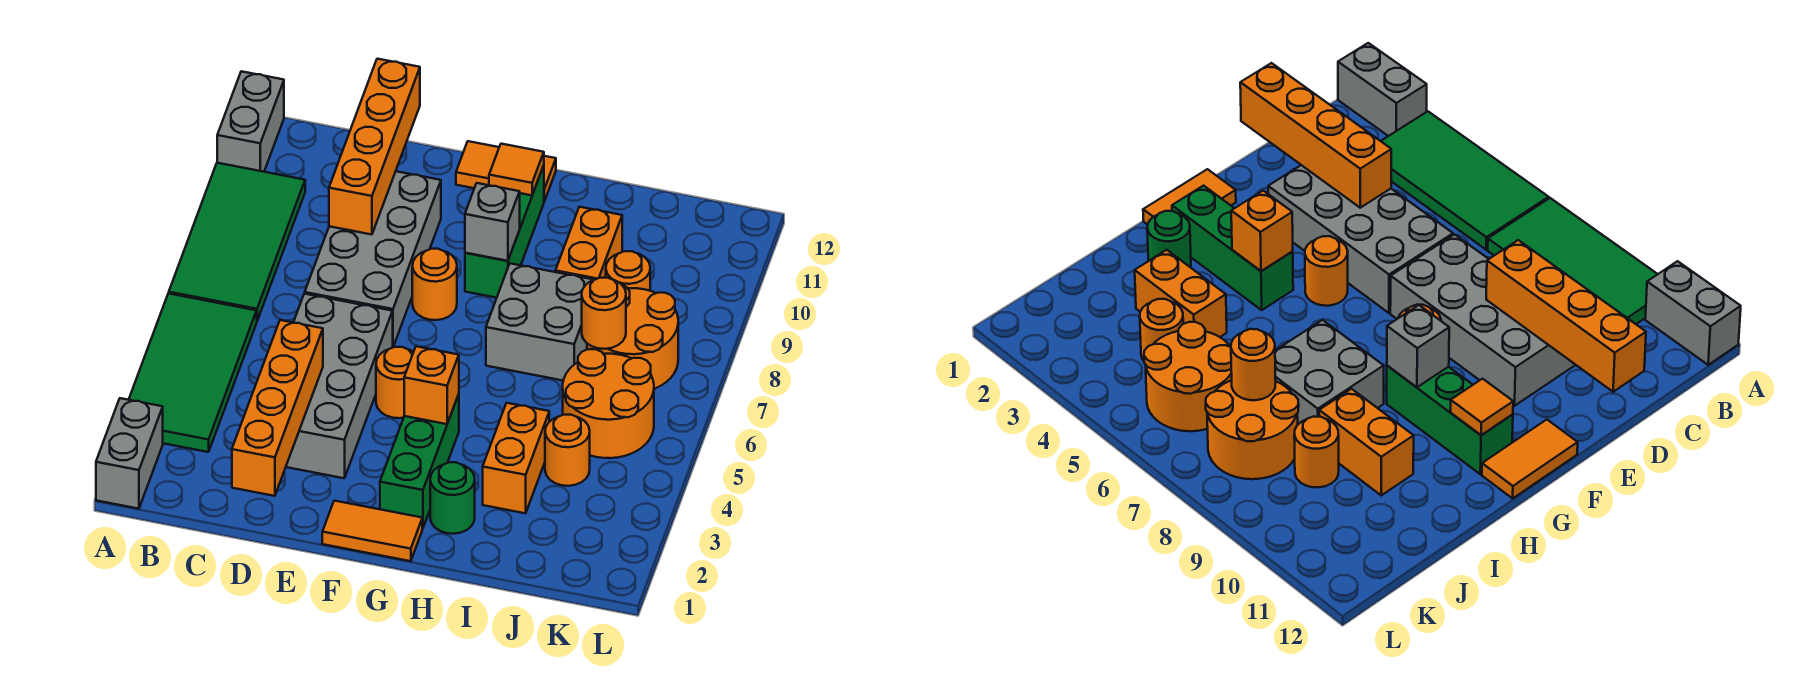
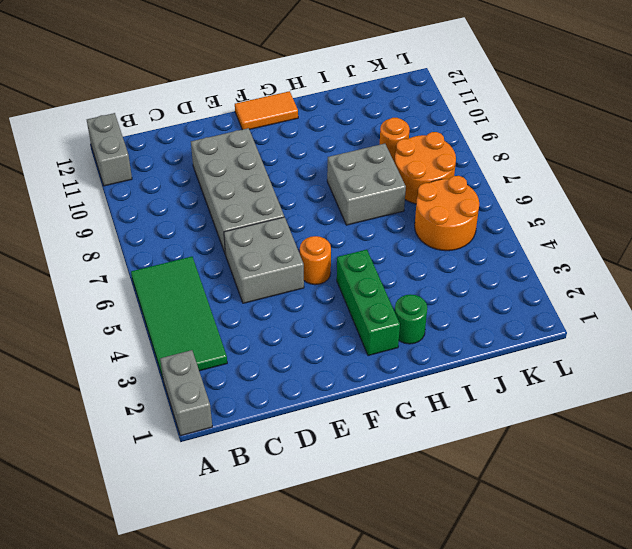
grey 2x2 brick [224,217,304,303] -> grey 2x4 brick [286,294,393,478]
none -> green 2x4 tile [169,163,305,320]
none -> orange 1x2 tile [322,501,422,561]
none -> orange 1x1 round brick [412,249,457,320]

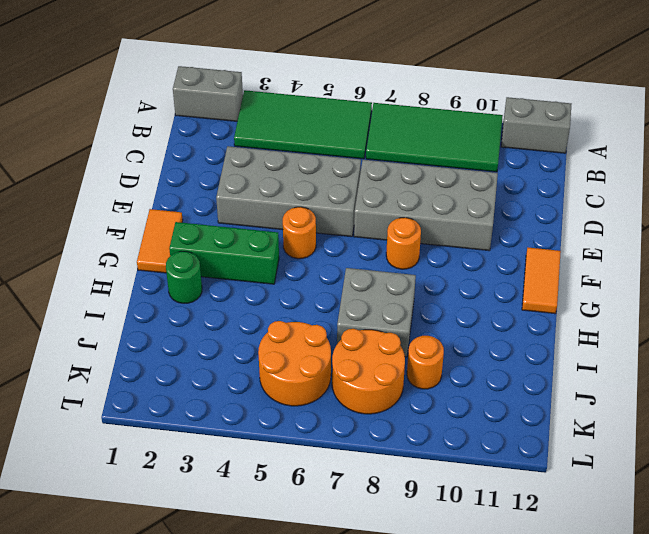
none -> green 1x3 brick [465,165,544,298]
none -> orange 1x2 brick [483,403,549,513]
none -> orange 1x2 brick [555,207,622,280]

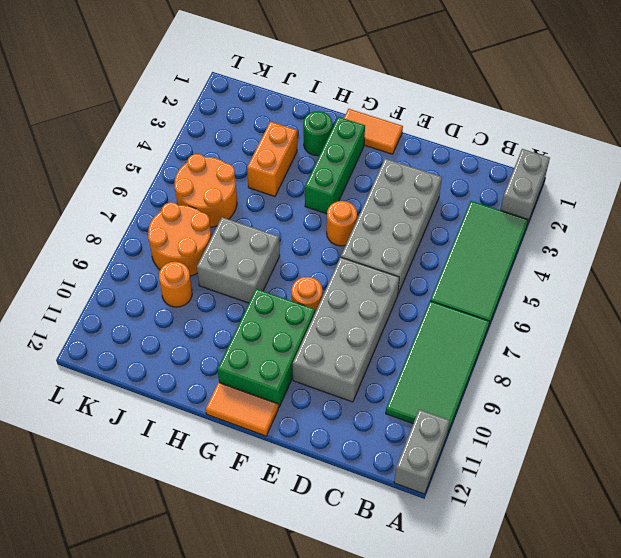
green 2x3 brick [217,289,315,408] -> green 1x3 brick [465,165,544,298]
none -> orange 1x2 brick [555,207,622,280]
none -> orange 1x1 round brick [545,415,590,486]
none -> orange 1x4 brick [232,320,323,496]

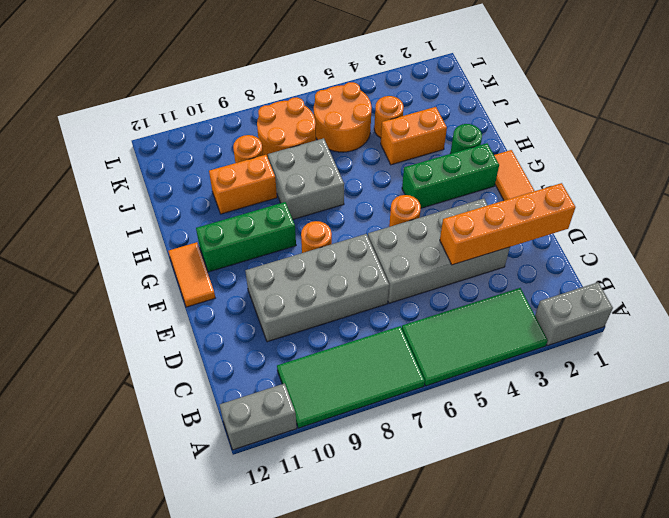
none -> orange 1x4 brick [329,59,420,235]
none -> orange 1x1 brick [404,346,459,424]
none -> grey 1x1 brick [465,183,520,261]

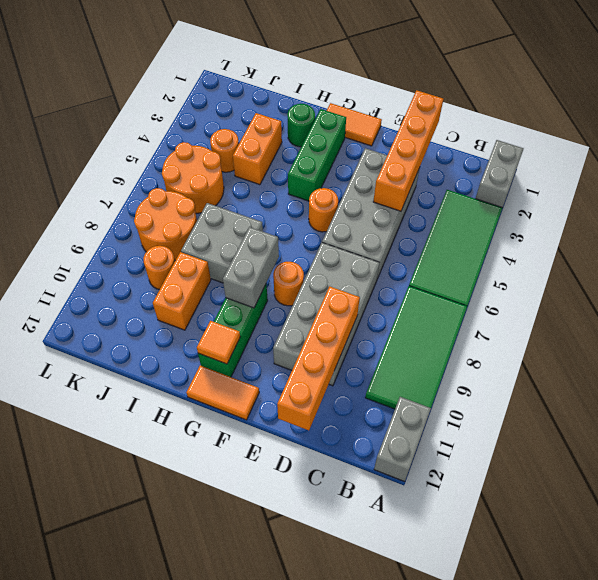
grey 1x2 brick [223,227,279,308] -> grey 1x1 brick [465,183,520,261]
none -> orange 1x1 brick [404,346,459,424]
none -> orange 1x1 round brick [582,278,626,349]

